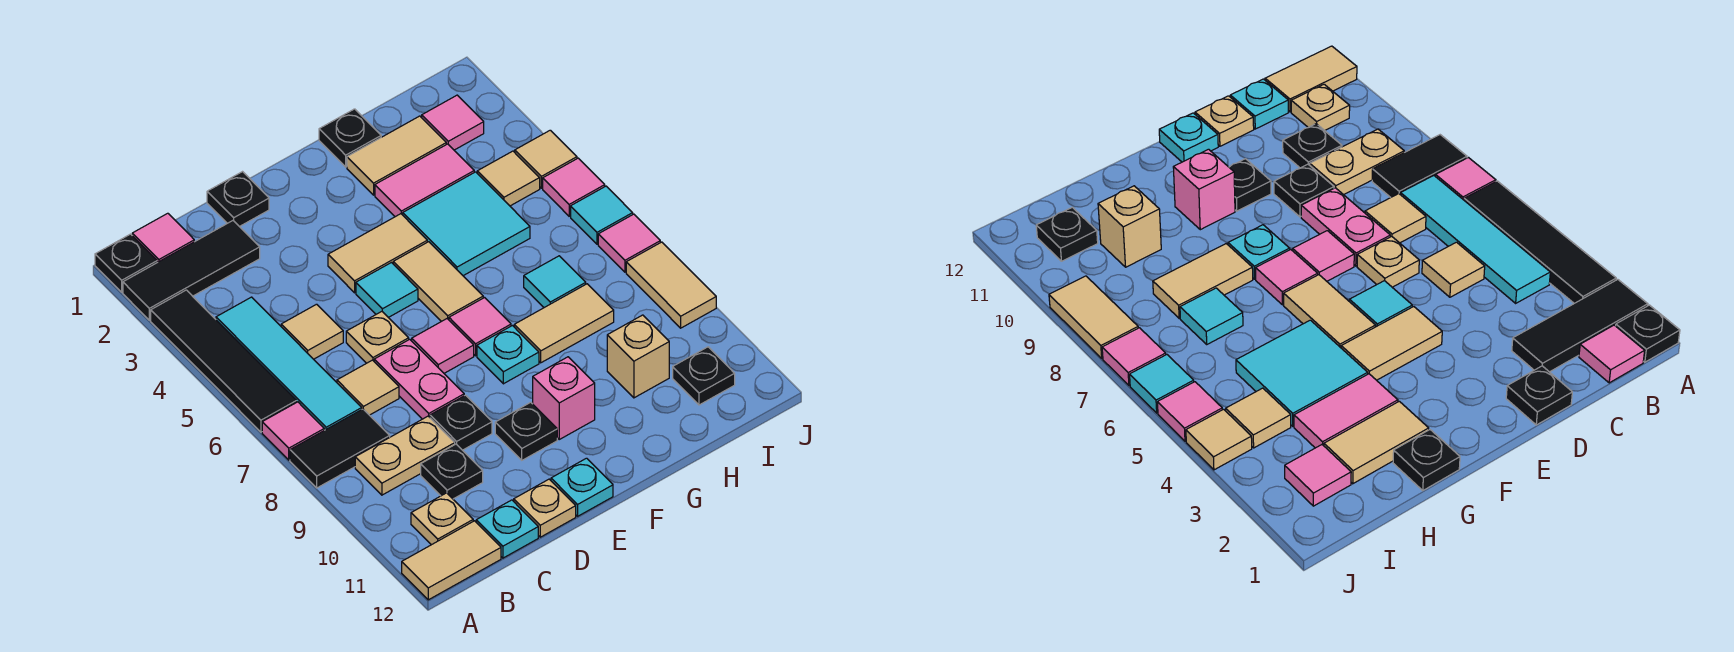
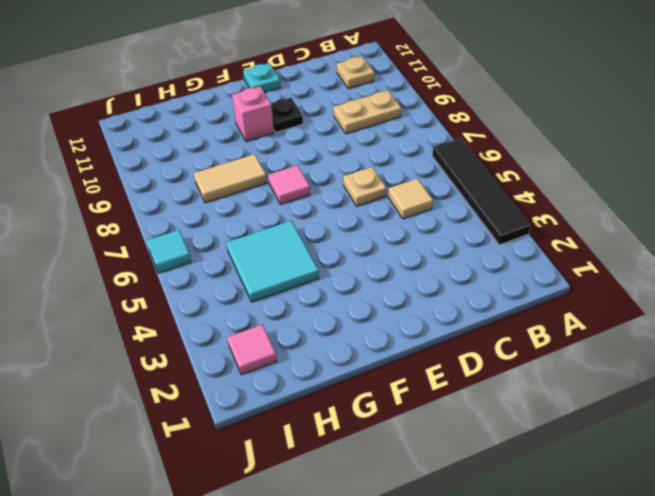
none -> black 1x1 plate [95,234,157,292]
none -> black 1x3 tile [123,221,260,320]
none -> pink 1x1 tile [262,402,324,460]
none -> black 1x2 tile [290,409,390,488]

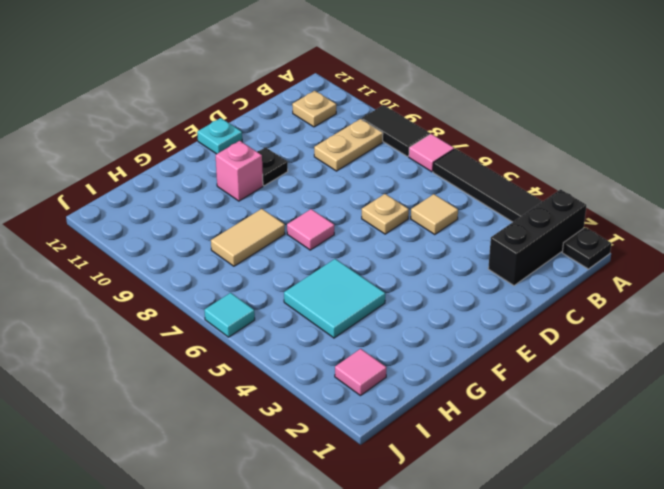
black 1x3 brick [488,189,586,286] -> black 1x3 tile [123,221,260,320]
black 1x2 tile [362,105,430,157] -> black 1x2 tile turned to [290,409,390,488]
none -> tan 1x2 tile [402,521,501,600]
none -> pink 1x1 tile [132,213,194,263]
none -> cyan 1x4 tile [216,297,362,430]
none -> tan 1x1 tile [337,360,399,415]

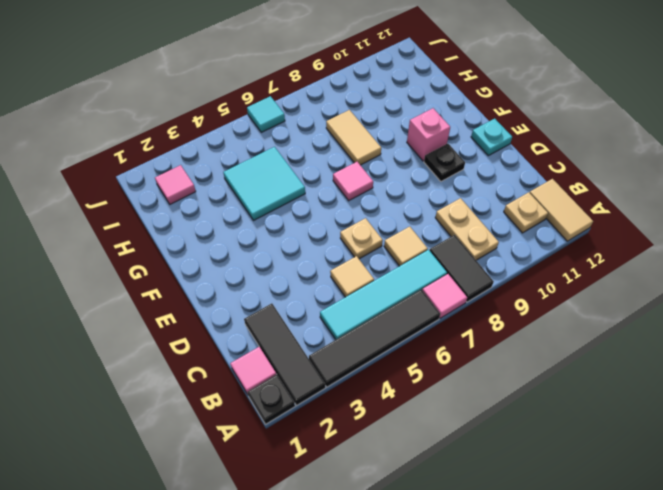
none -> black 1x1 plate [421,444,483,499]
none -> cyan 1x1 plate [476,500,538,558]
none -> black 1x1 plate [207,172,269,227]
none -> pink 1x2 plate [374,339,464,419]

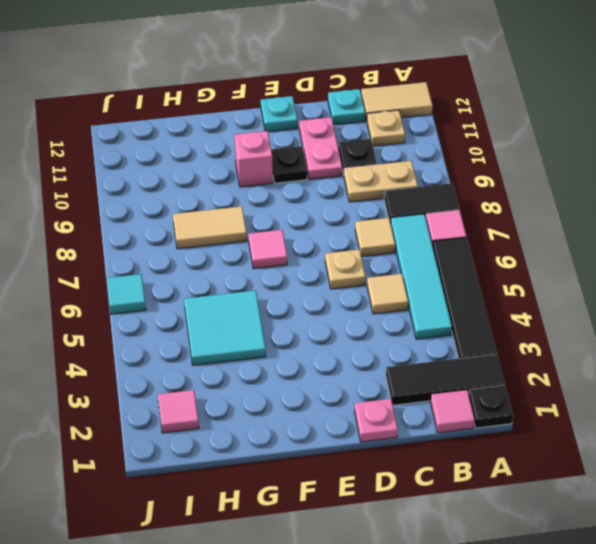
pink 1x1 plate [355,399,398,442] -> black 1x1 plate [207,172,269,227]
pink 1x2 plate [299,117,342,180] -> pink 1x2 plate moved to [374,339,464,419]
none -> black 1x1 plate [430,395,492,450]
none -> tan 1x1 plate [514,479,576,537]
none -> tan 1x2 tile [328,214,427,293]
none -> cyan 1x1 tile [356,263,418,317]

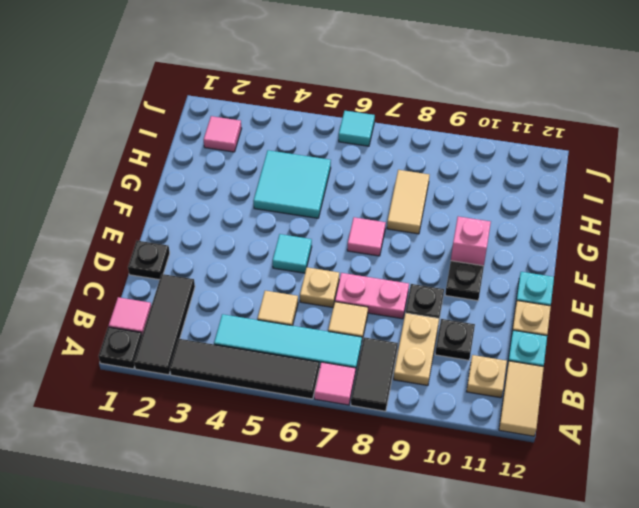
none -> tan 1x2 tile [328,214,427,293]
none -> pink 1x1 tile [412,319,474,373]
none -> tan 1x2 tile [393,242,483,322]
none -> cyan 1x1 plate [477,326,539,384]

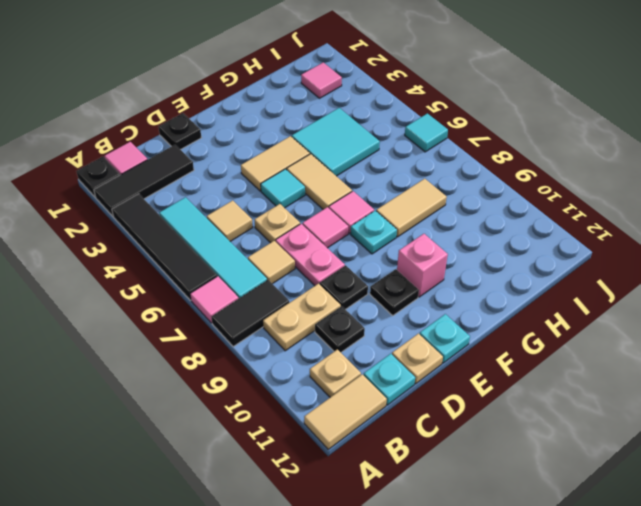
none -> black 1x1 plate [319,109,381,167]
none -> tan 1x2 tile [347,116,446,195]
none -> pink 1x2 tile [375,144,474,217]
none -> cyan 1x1 tile [524,256,586,308]

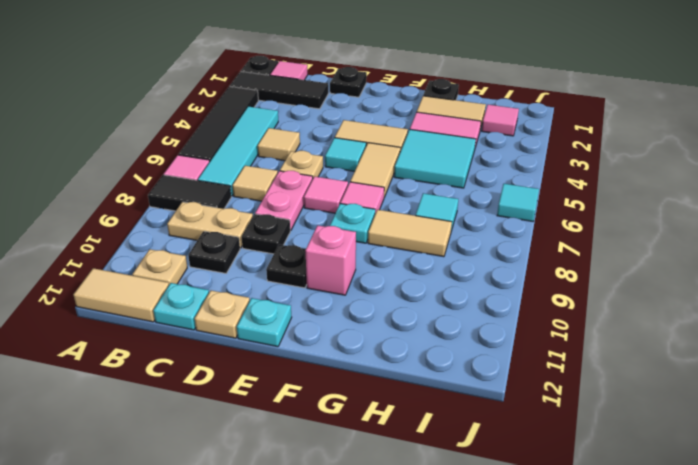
none -> tan 1x1 brick [607,315,669,398]
none -> tan 1x1 tile [477,151,540,206]
none -> black 1x1 plate [673,347,735,405]
none -> tan 1x1 tile [515,130,577,188]

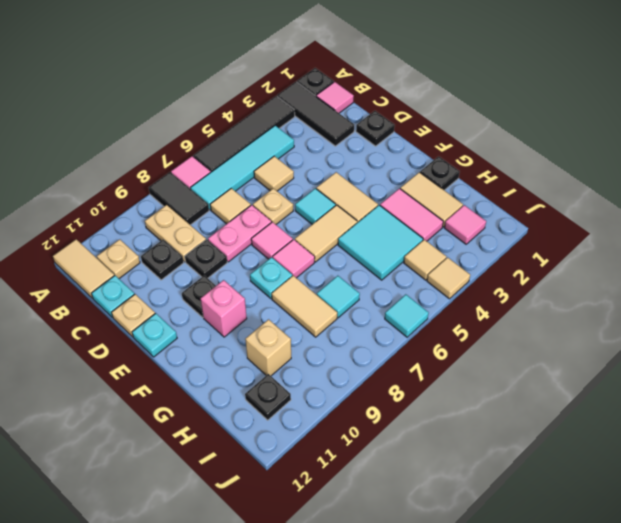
none -> pink 1x1 tile [543,158,605,216]
none -> pink 1x1 tile [598,214,660,272]
none -> tan 1x2 tile [626,242,716,328]

